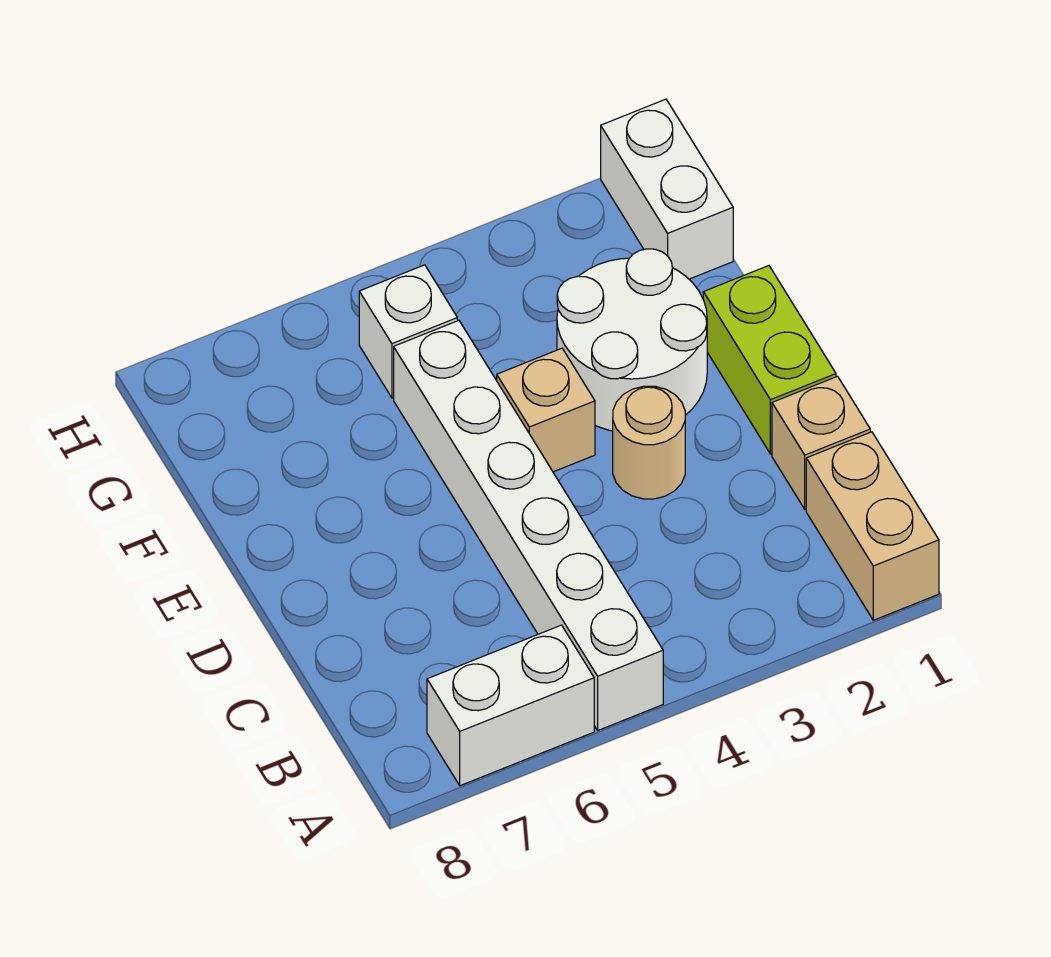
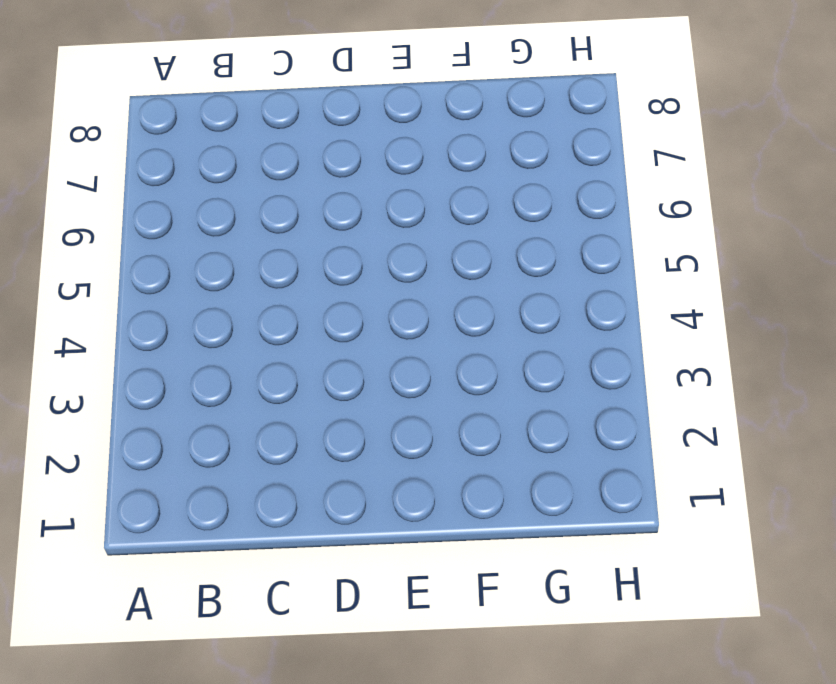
none -> tan 1x2 brick [806,432,939,620]
none -> white 1x6 brick [394,320,663,730]

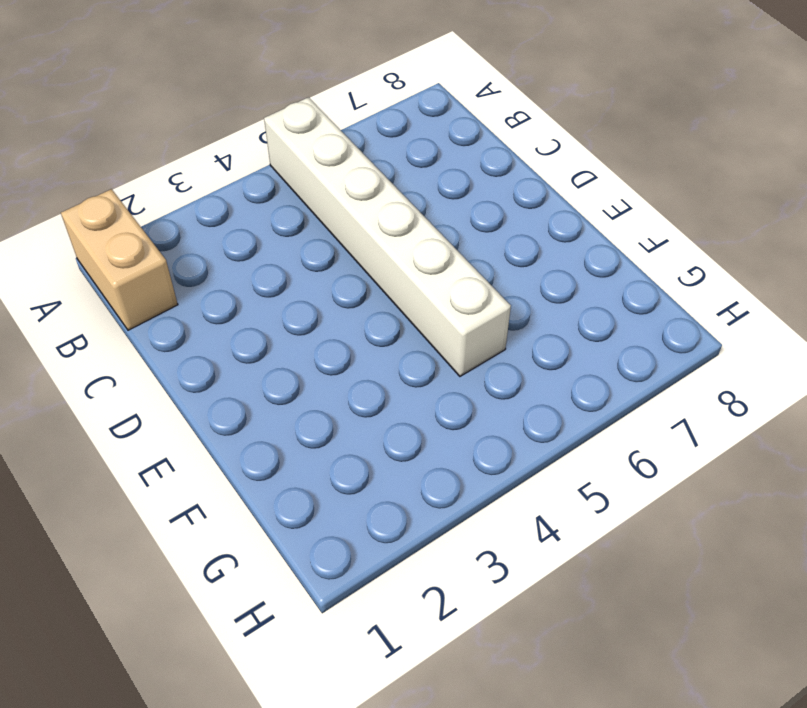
none -> white 1x2 brick [427,625,594,786]
none -> tan 1x1 brick [772,376,870,509]

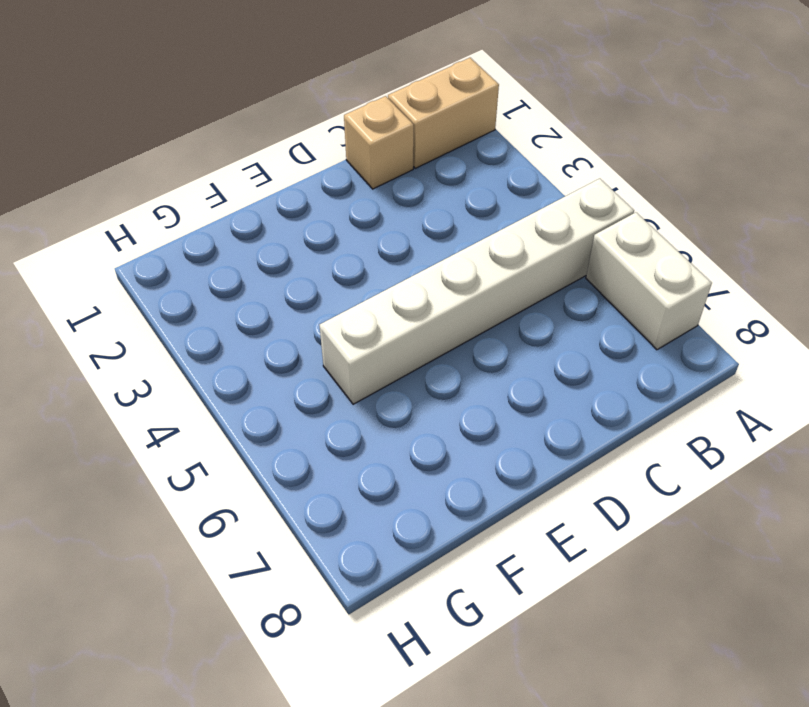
none -> lime 1x2 brick [703,266,836,454]
none -> tan 1x1 round brick [613,386,685,499]

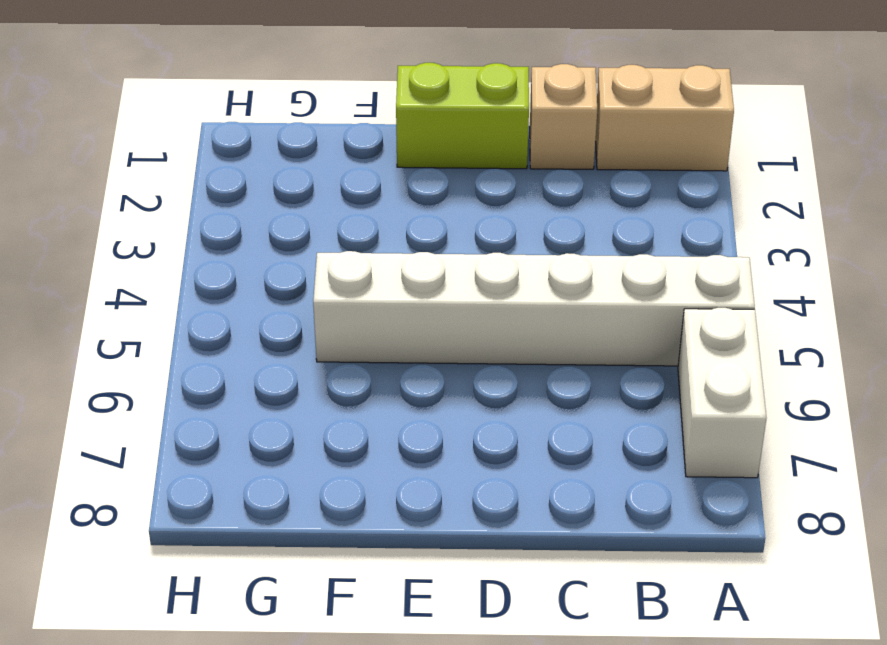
none -> tan 1x1 round brick [613,386,685,499]
none -> white 2x2 round brick [557,249,707,431]

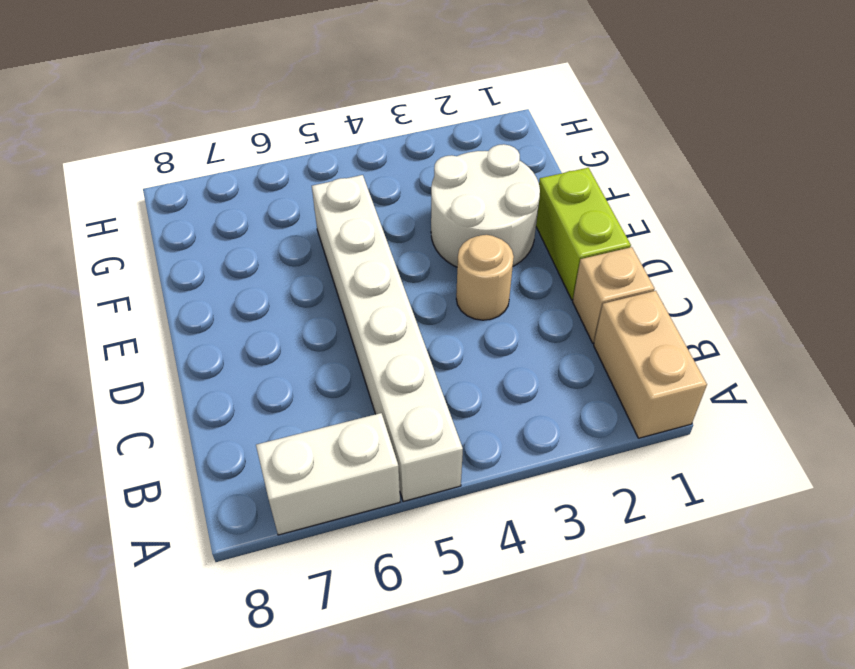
none -> tan 1x1 brick [497,348,595,472]
none -> white 1x2 brick [601,99,733,279]

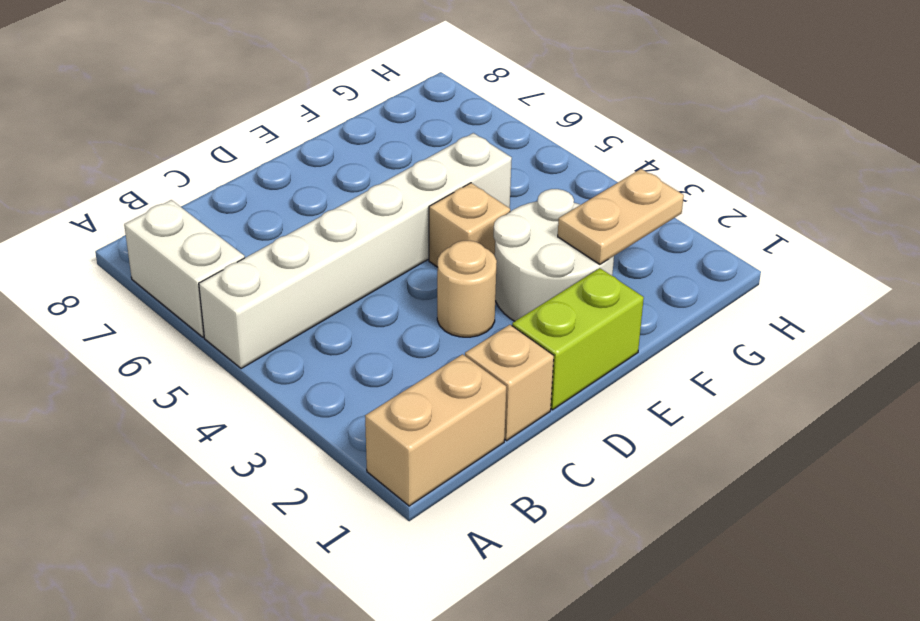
tan 1x2 plate [558,169,684,264] -> none
none -> white 1x2 brick [601,99,733,279]
none -> white 1x1 brick [359,265,457,398]

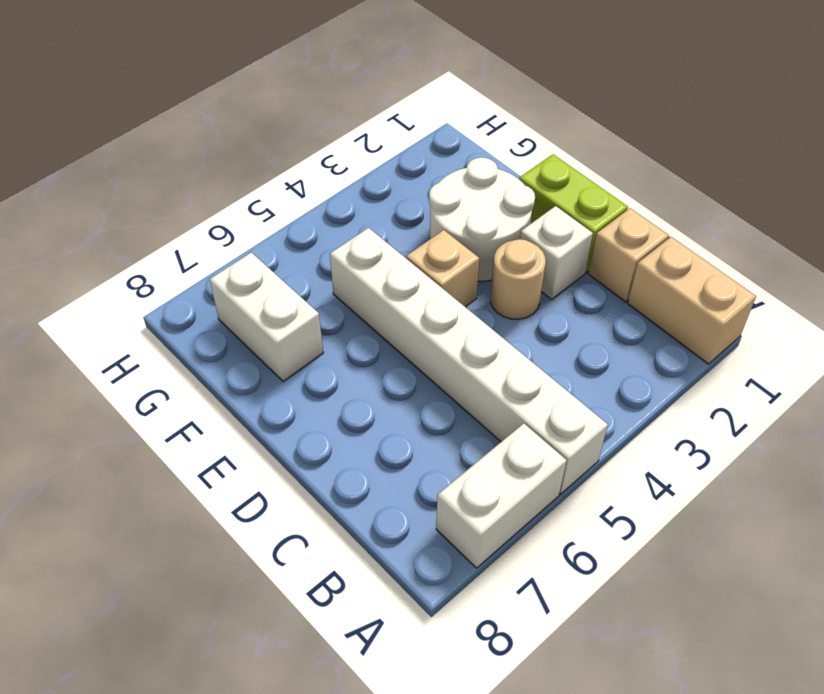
white 1x1 brick [520,206,593,300] -> white 1x1 brick moved to [359,265,457,398]
white 1x2 brick [210,253,323,382] -> white 1x2 brick moved to [601,99,733,279]

